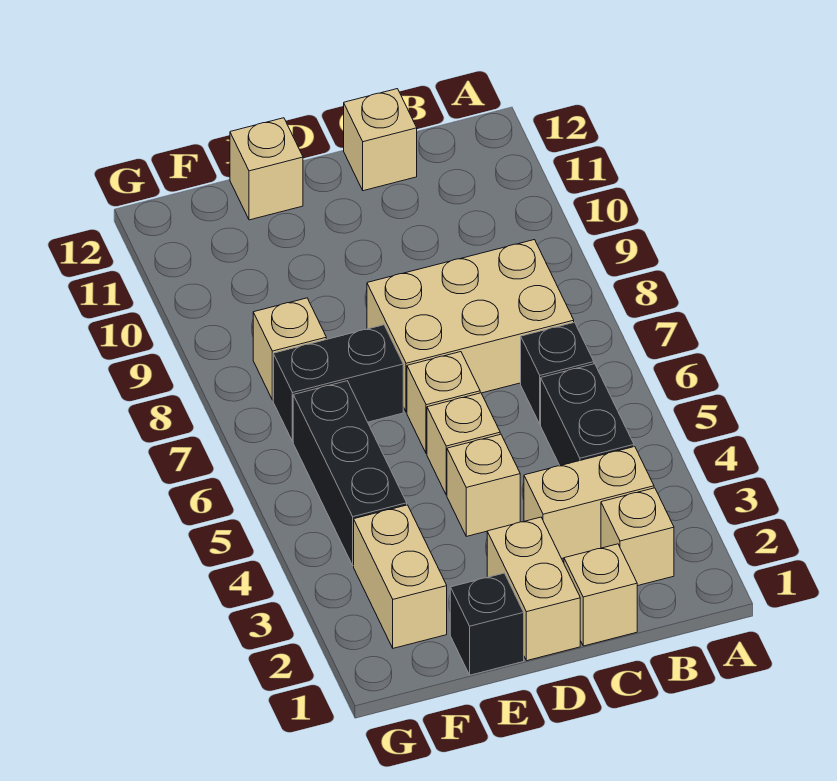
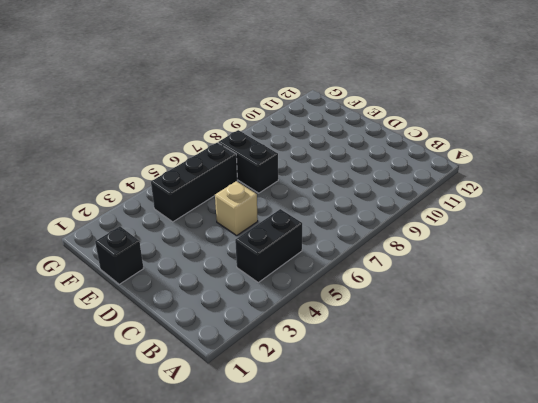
none -> tan 1x1 brick [601,488,674,586]
none -> tan 1x2 brick [524,447,654,559]
none -> black 1x1 brick [521,322,594,424]

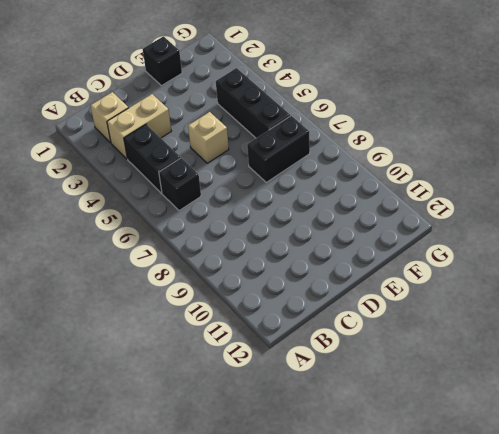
none -> tan 2x3 brick [367,240,574,412]
none -> tan 1x1 brick [564,544,637,646]
none -> tan 1x1 brick [344,89,417,191]

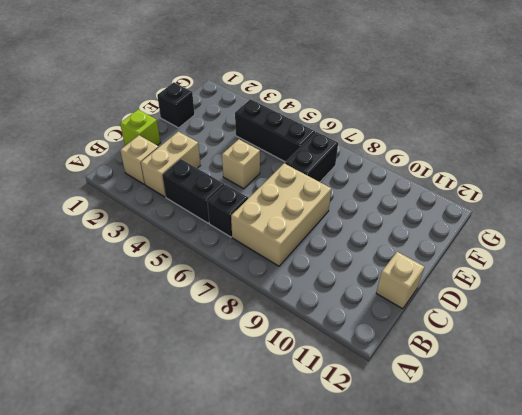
lime 1x1 brick [120,110,160,146] -> tan 1x1 brick [564,544,637,646]
none -> tan 1x2 brick [487,517,580,661]
none -> tan 1x1 brick [447,434,520,536]
none -> tan 1x1 brick [407,352,480,454]

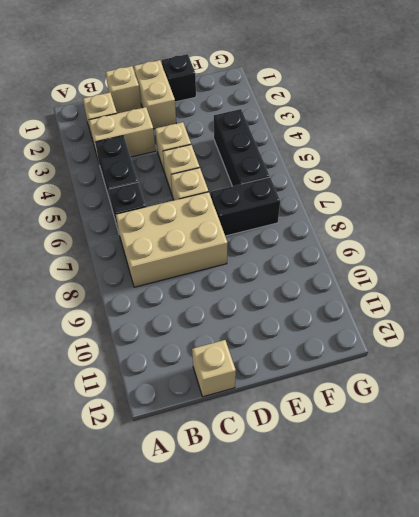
none -> tan 1x1 brick [230,118,303,220]
none -> tan 1x2 brick [354,505,447,648]
none -> tan 1x1 brick [253,298,326,400]

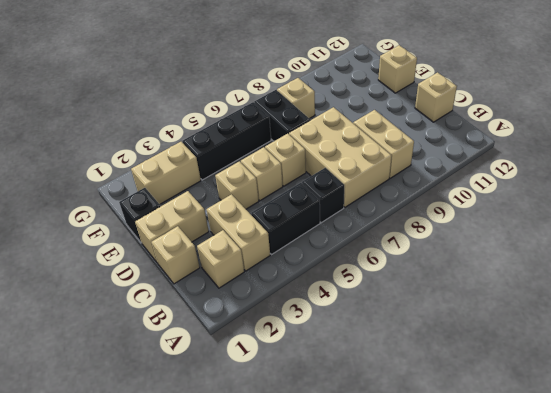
tan 1x2 brick [353,110,414,178] -> none

